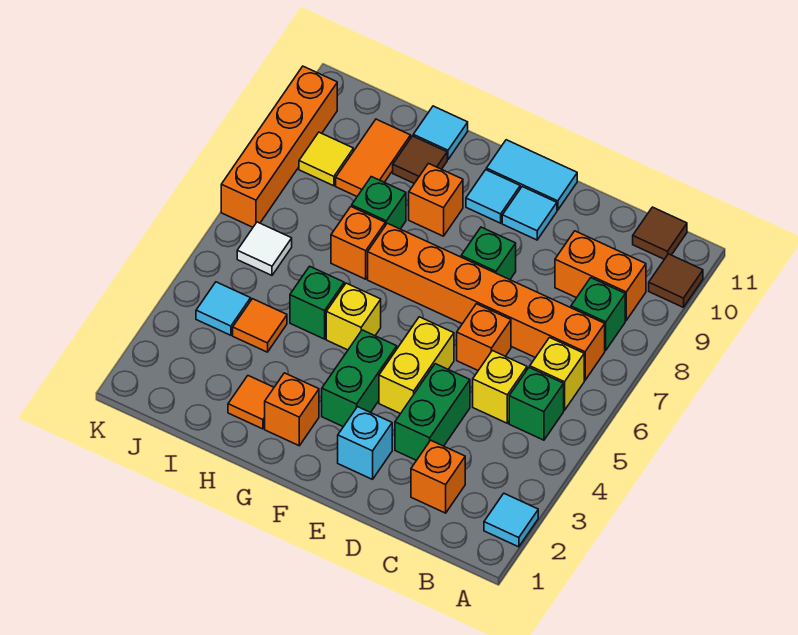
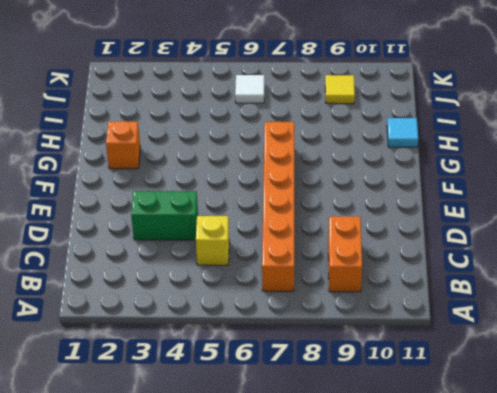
none -> cyan 1x1 tile [484,493,538,547]
none -> brown 1x1 tile [649,254,703,307]
none -> green 1x1 brick [509,367,564,440]
none -> yellow 1x1 brick [530,338,584,410]

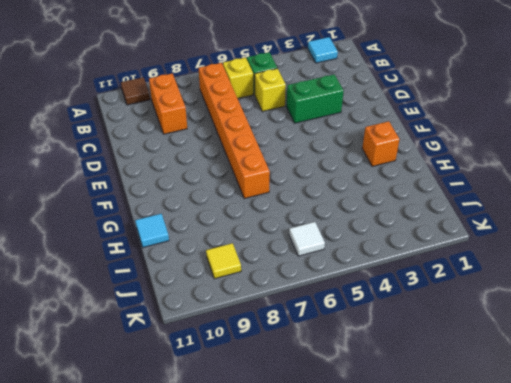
none -> green 1x1 brick [571,278,625,350]
none -> brown 1x1 tile [633,207,687,259]
none -> orange 1x1 brick [411,440,465,513]
none -> orange 1x1 brick [457,304,511,370]

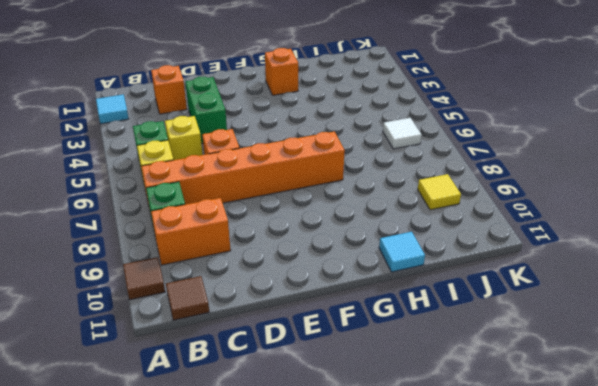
none -> cyan 1x1 brick [338,407,392,479]
none -> yellow 1x2 brick [379,317,454,414]
none -> green 1x1 brick [461,227,516,280]
none -> cyan 1x1 tile [502,187,557,240]

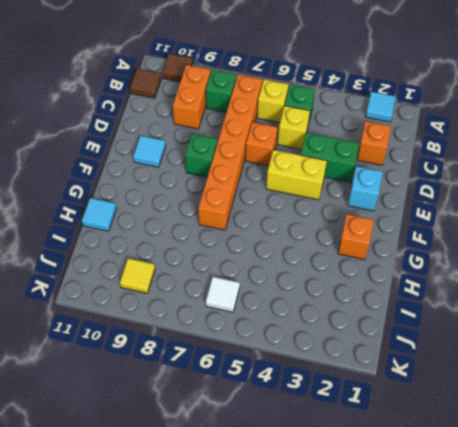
none -> cyan 1x2 tile [486,140,577,210]
none -> green 1x2 brick [322,330,397,427]
none -> cyan 1x1 tile [466,170,520,223]
none -> yellow 1x1 brick [326,283,381,350]

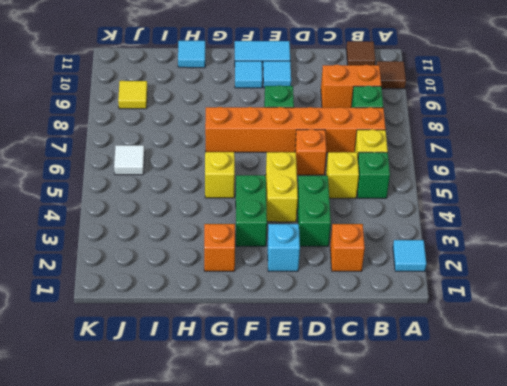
none -> orange 1x1 brick [409,164,463,236]
none -> orange 1x1 tile [228,376,274,429]
none -> green 1x1 brick [290,266,344,339]
none -> orange 1x1 brick [331,207,385,279]

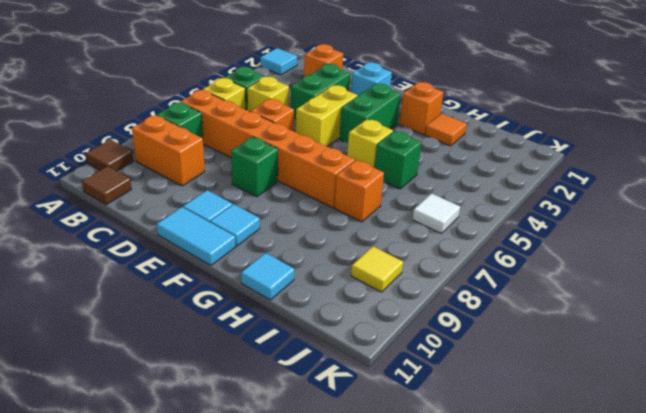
none -> orange 1x1 brick [409,164,463,236]
none -> green 1x1 brick [352,177,406,229]
none -> brown 1x1 tile [393,136,447,183]
none -> orange 1x1 tile [233,299,287,352]

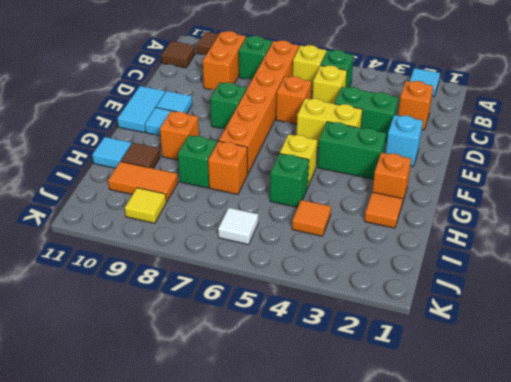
none -> cyan 1x1 tile [196,282,251,335]
none -> orange 1x4 brick [221,66,337,227]

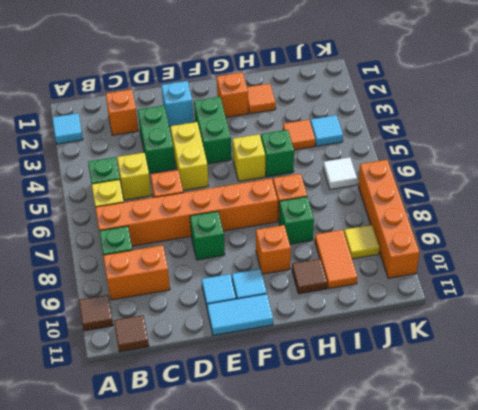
none -> cyan 1x1 tile [413,106,468,159]

